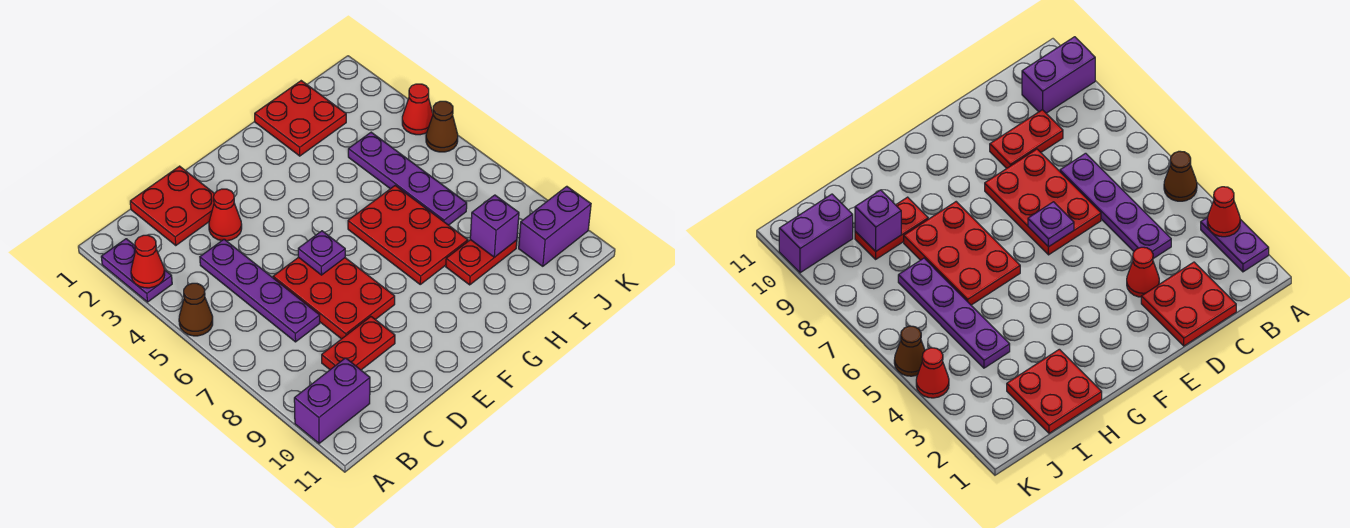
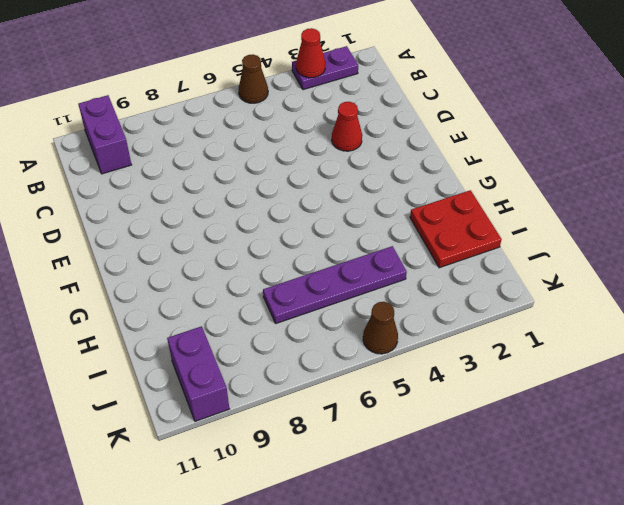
none -> red 2x2 plate [130,166,214,245]
none -> purple 1x4 plate [200,239,320,342]
none -> red 1x2 plate [322,317,395,370]

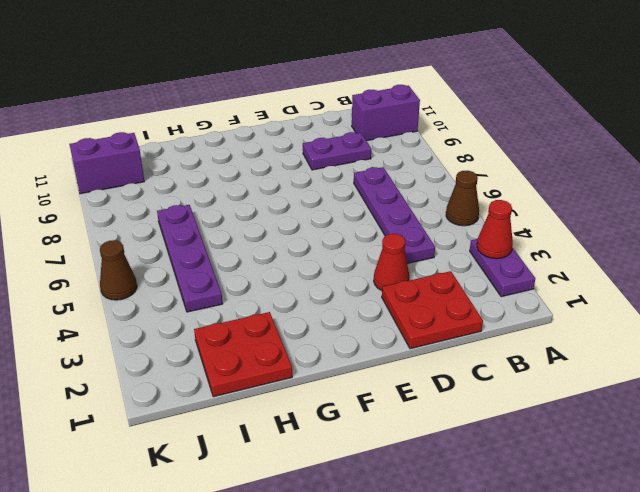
purple 1x2 plate [303,132,371,170] -> red 1x2 plate [322,317,395,370]
none -> red 2x3 plate [273,257,395,339]
none -> red 2x3 plate [348,186,468,284]
none -> red 1x2 plate [446,240,517,285]

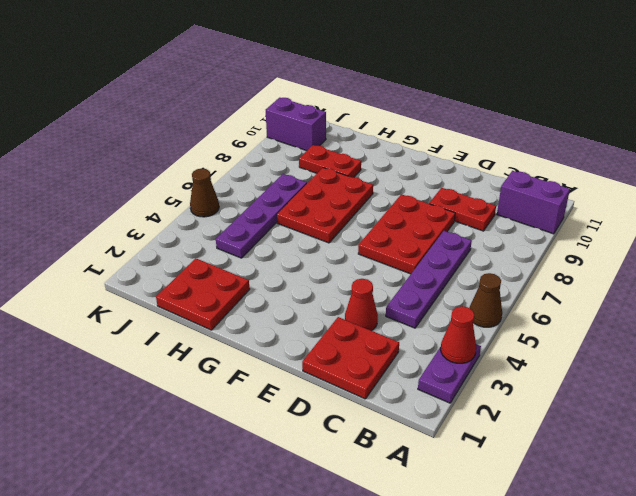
none -> red 1x1 cone [402,84,433,135]
none -> purple 1x1 plate [298,231,345,275]
none -> purple 1x1 brick [470,195,519,257]

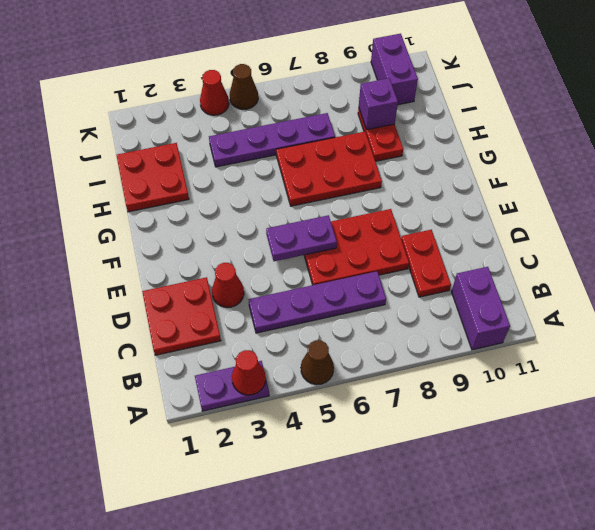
purple 1x2 plate [266,215,337,261] -> purple 1x1 plate [298,231,345,275]

